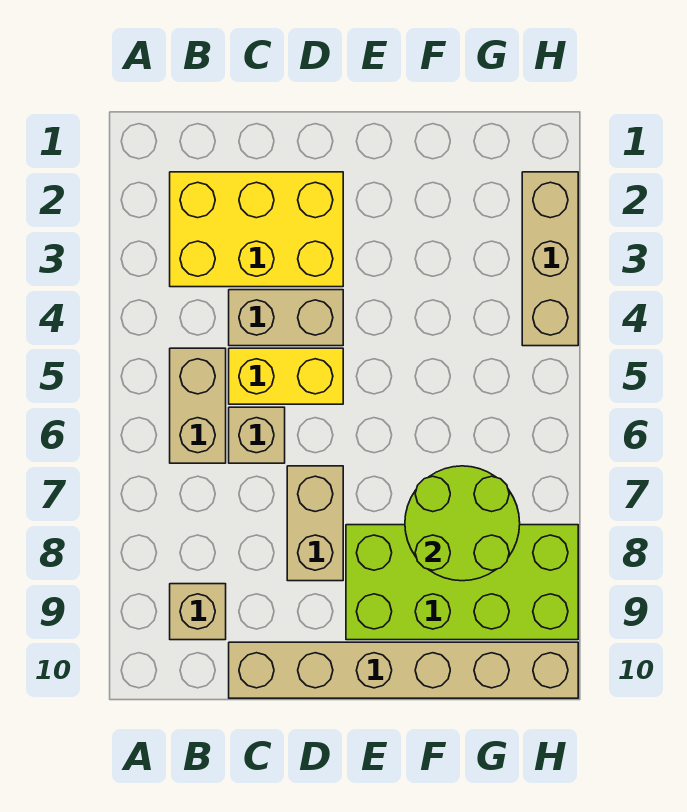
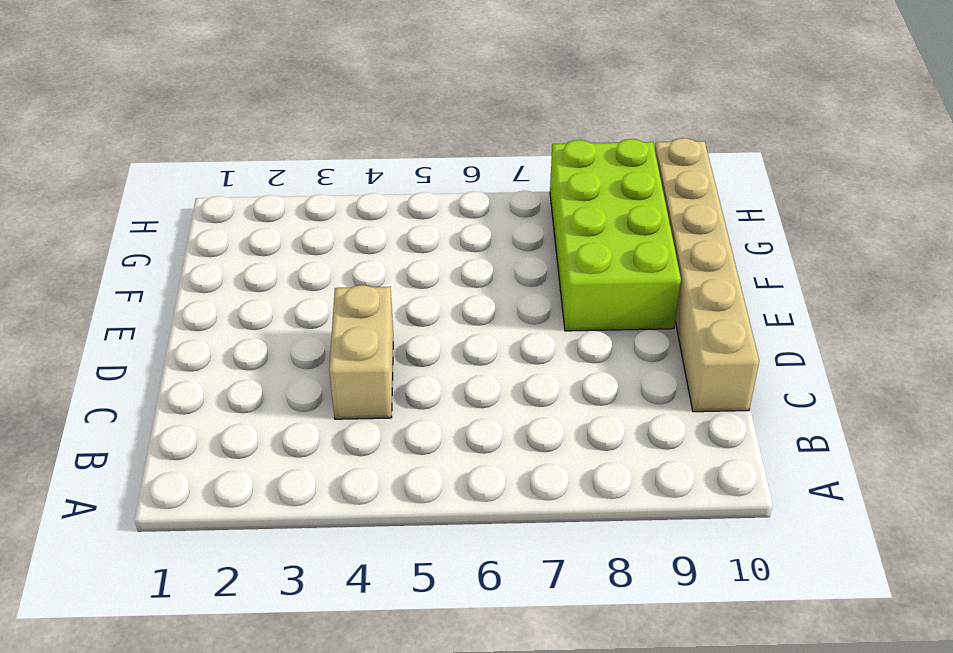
none -> yellow 2x3 brick [170,172,343,287]
none -> tan 1x2 brick [170,348,226,463]

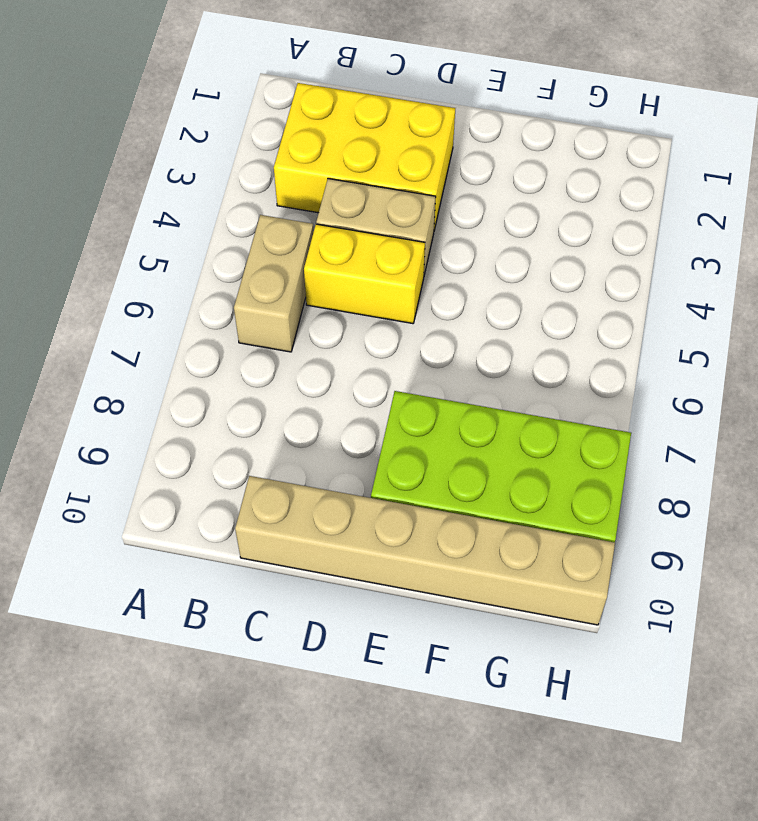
none -> tan 1x1 brick [170,584,226,640]
none -> tan 1x1 brick [229,407,285,463]

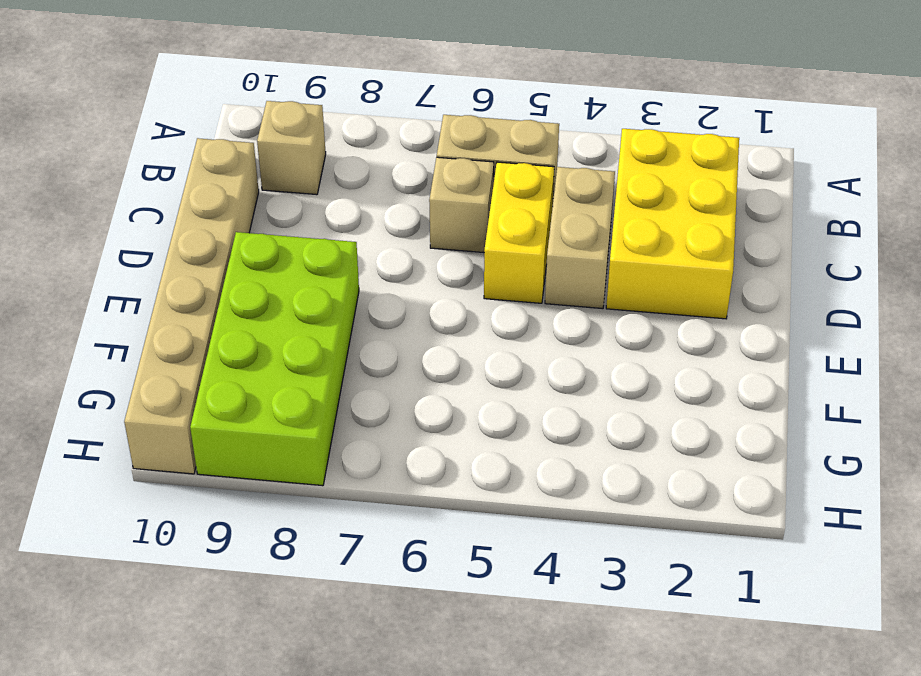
none -> tan 1x2 brick [287,466,343,581]
none -> tan 1x3 brick [522,172,578,346]

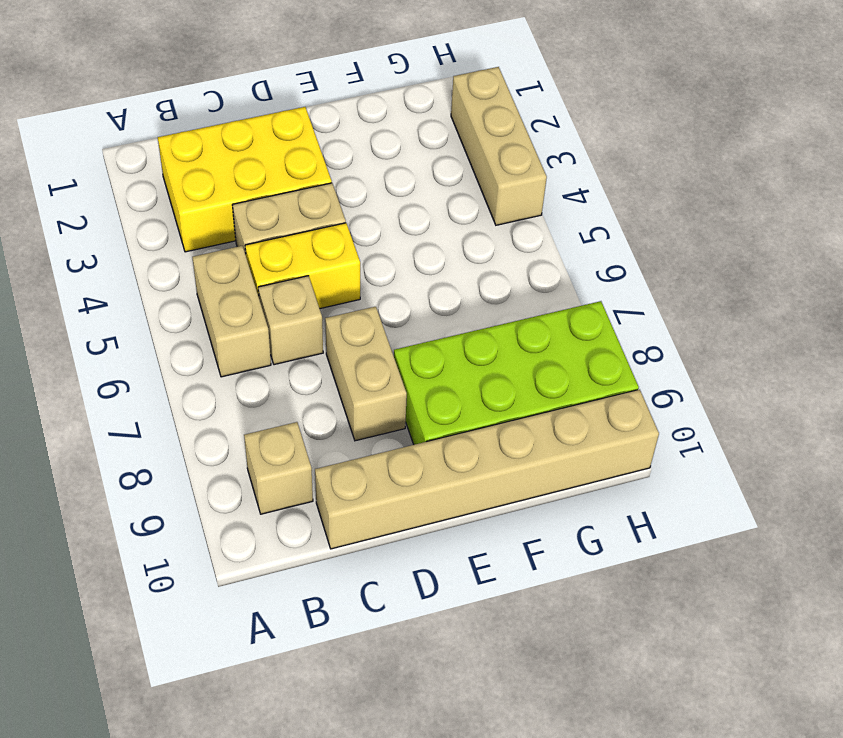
none -> lime 2x2 round brick [405,466,520,581]

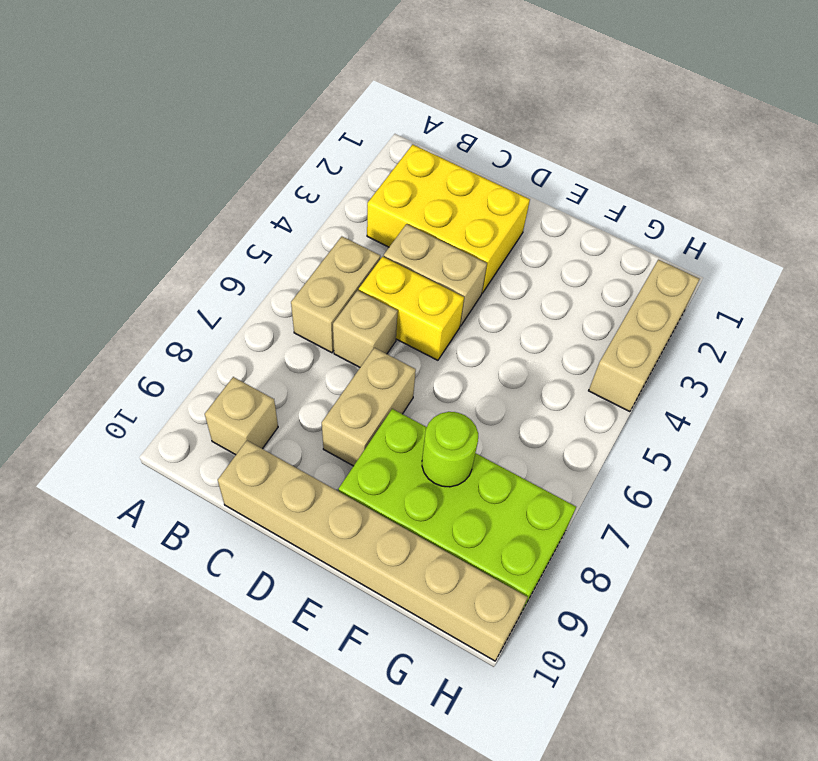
lime 1x1 round brick [422,412,478,487] -> lime 2x2 round brick [405,466,520,581]

